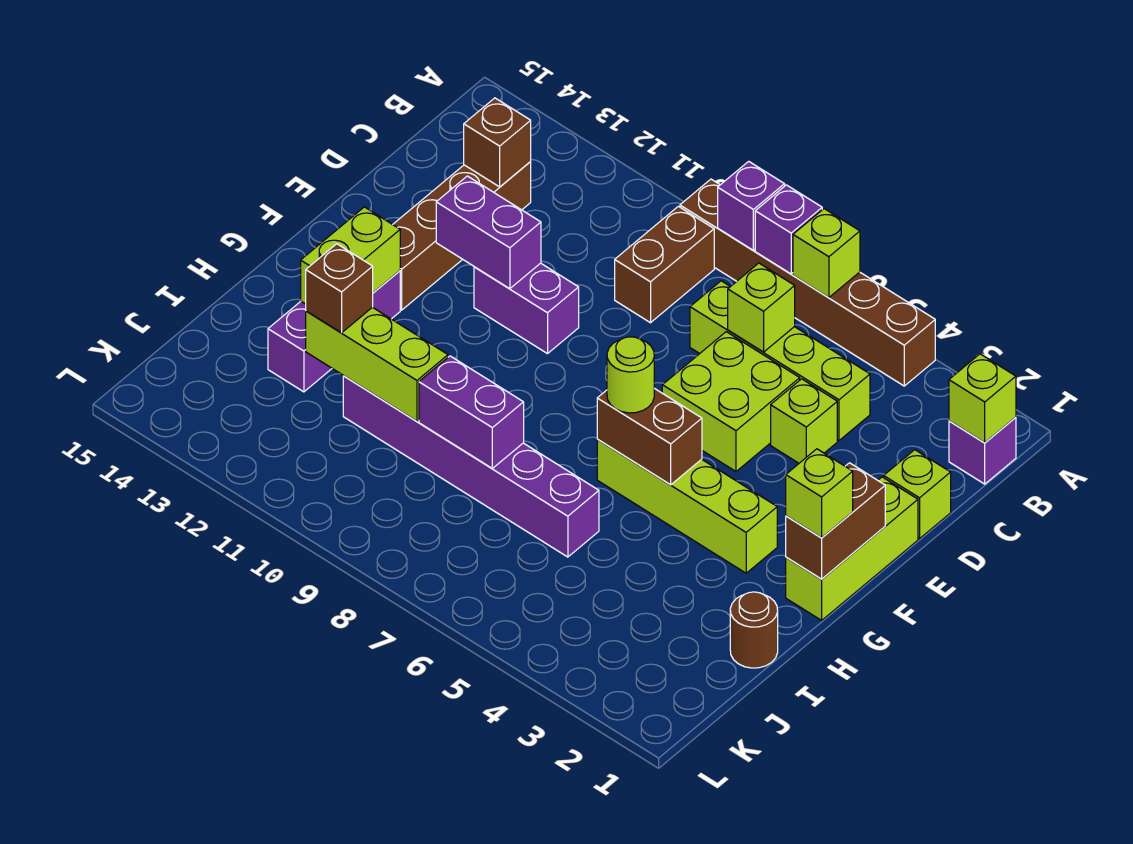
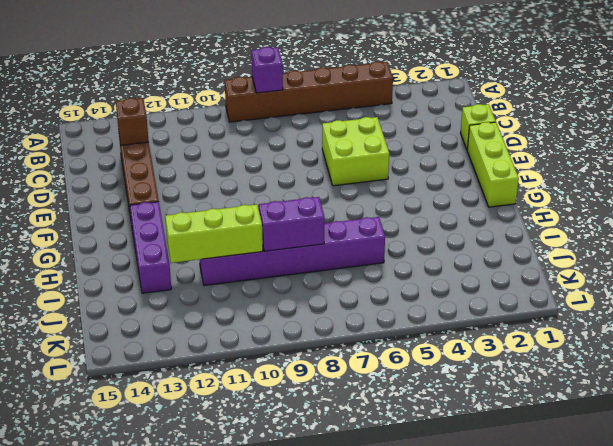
none -> purple 1x1 brick [949,417,1016,484]
none -> brown 1x2 brick [615,206,714,323]
none -> lime 1x4 brick [690,281,870,440]

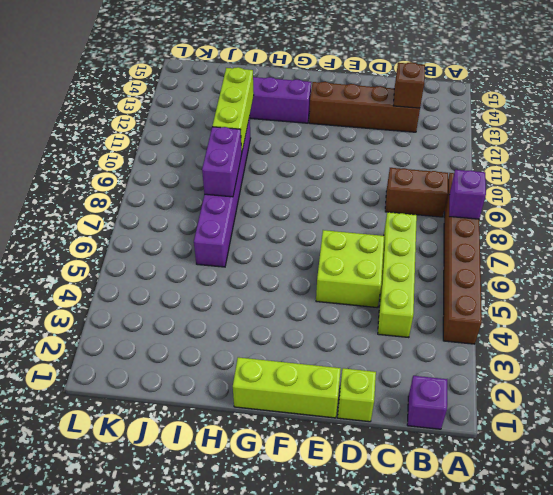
none -> lime 1x1 brick [771,379,837,463]
none -> purple 1x2 brick [474,263,579,354]
none -> lime 1x4 brick [597,439,777,573]

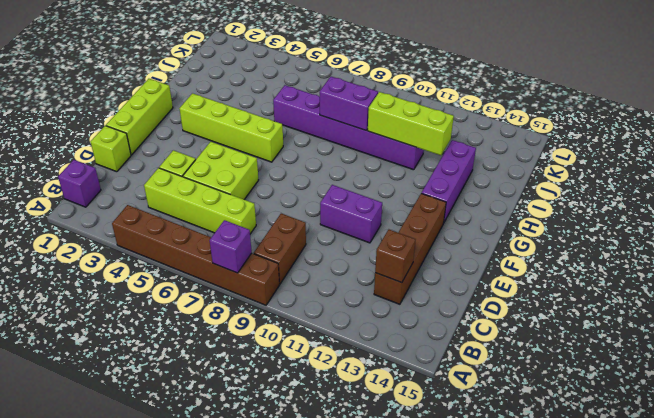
none -> brown 1x1 round brick [730,592,778,668]
none -> lime 1x1 brick [793,209,860,298]
none -> purple 1x1 brick [755,185,822,274]

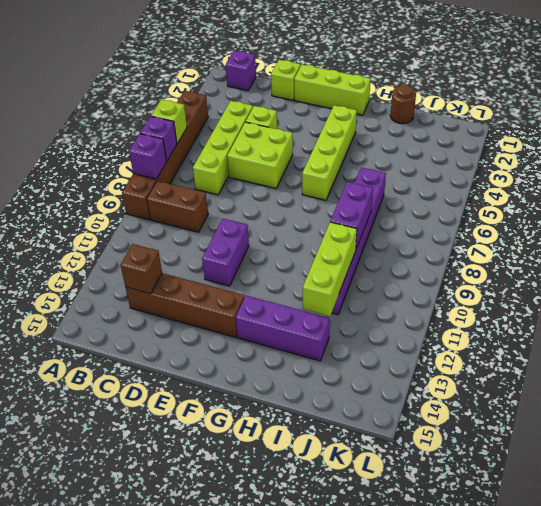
none -> lime 1x1 brick [949,354,1016,443]
none -> lime 1x1 brick [728,263,795,352]
none -> purple 1x2 brick [436,176,541,289]

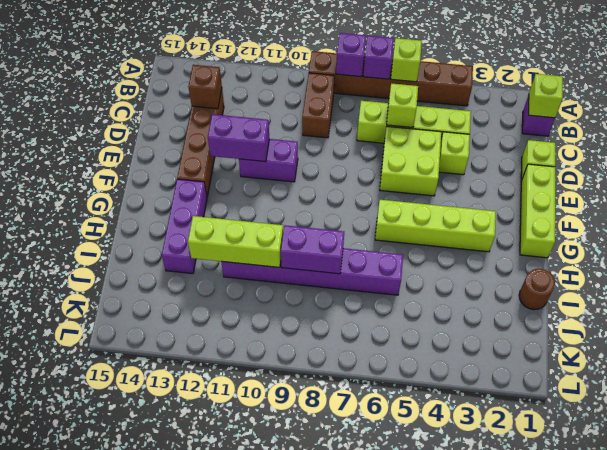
none -> brown 1x2 brick [786,463,885,579]
none -> brown 1x2 brick [597,388,702,485]
none -> lime 1x2 brick [301,207,400,304]

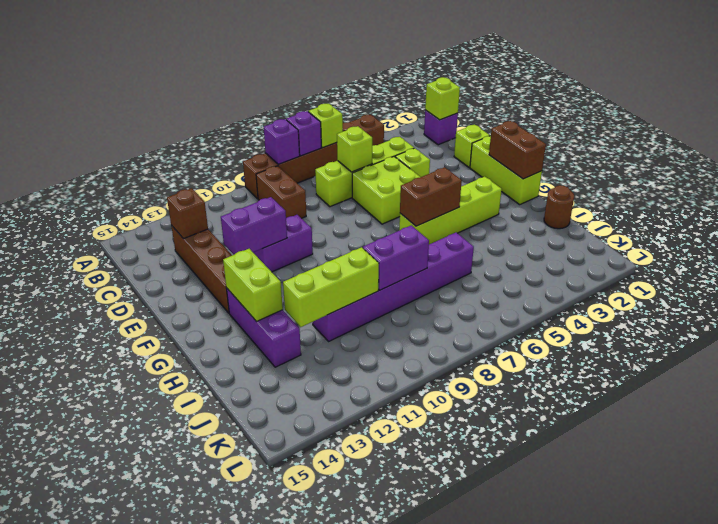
none -> lime 1x1 brick [786,449,853,538]
none -> lime 1x1 round brick [607,337,654,413]
none -> brown 1x1 brick [306,244,373,333]

